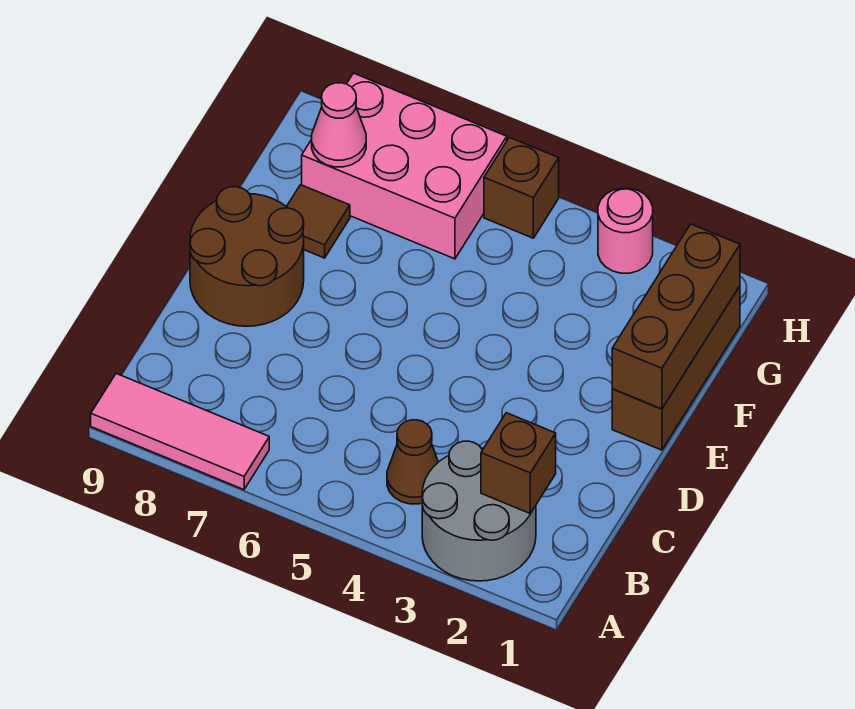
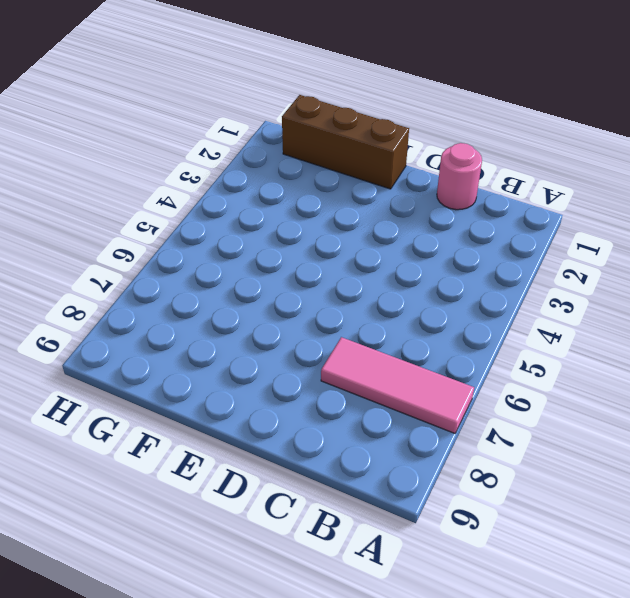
pink 1x3 tile [321,337,474,433] -> pink 1x3 tile turned to [91,373,269,490]
pink 1x1 round brick [437,143,482,210] -> pink 1x1 round brick moved to [598,188,653,273]
none -> grey 2x2 round brick [422,441,536,581]
none -> brown 1x1 cone [387,420,438,504]
none -> brown 2x2 round brick [190,187,304,326]

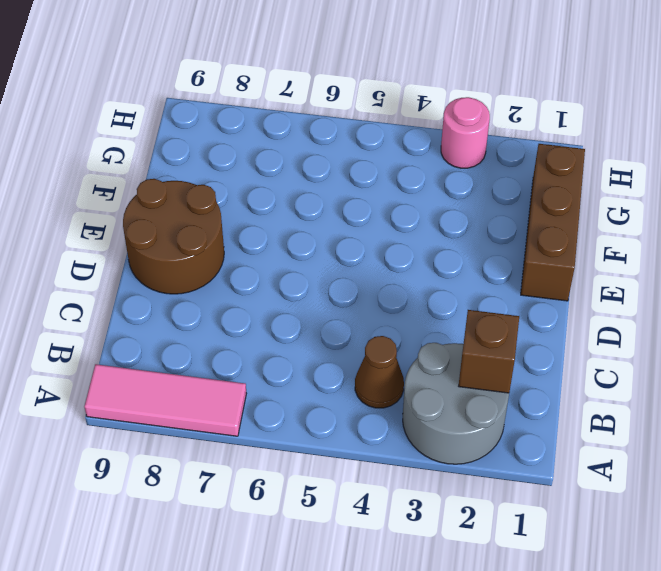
none -> brown 1x1 tile [287,185,350,258]
none -> pink 2x3 brick [302,73,507,259]
none -> brown 1x1 brick [484,137,559,238]

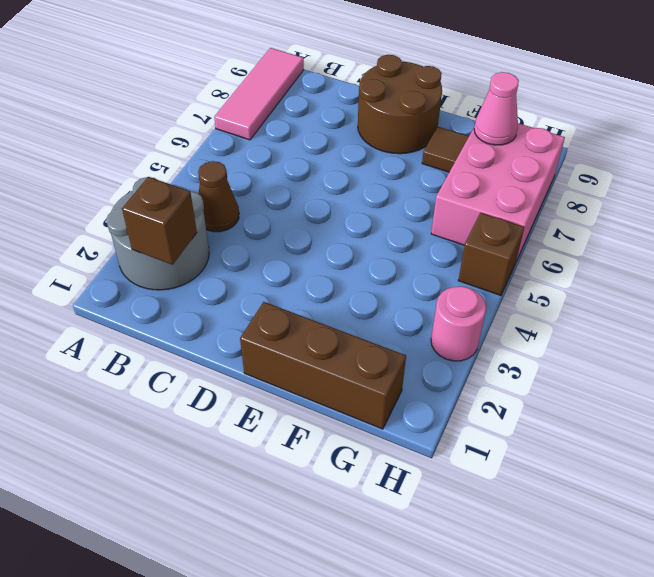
none -> brown 1x3 brick [612,224,740,409]

